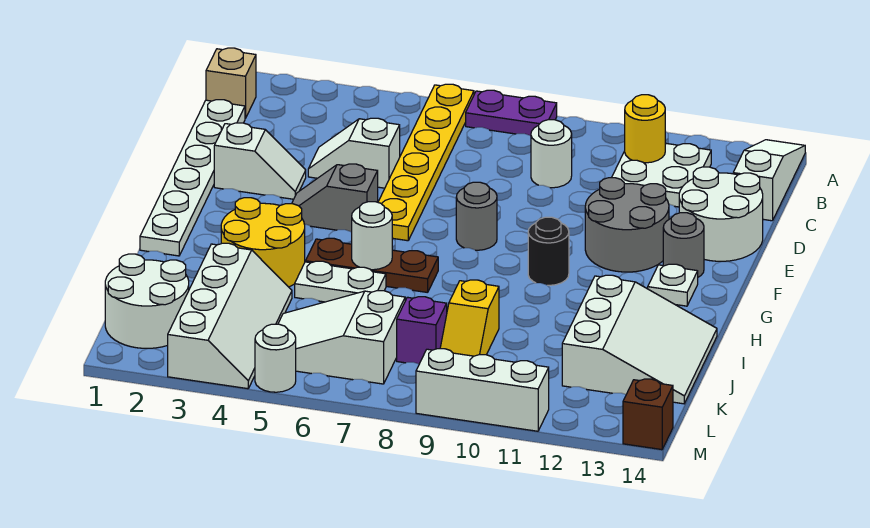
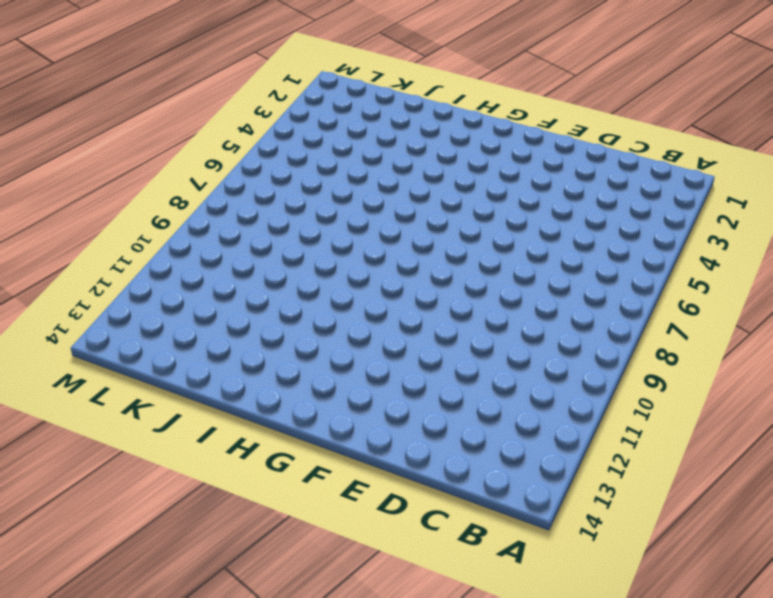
none -> yellow 1x6 plate [378,84,474,241]
none -> purple 1x2 plate [466,90,557,136]
none -> white 1x3 slope [733,140,805,221]
none -> tan 1x1 brick [206,48,256,118]

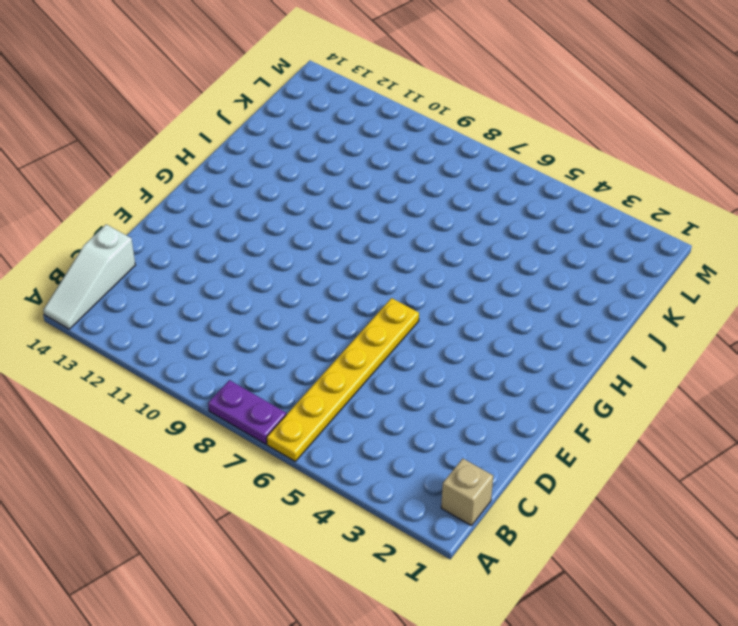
none -> white 2x2 plate [612,143,711,207]
none -> white 1x6 plate [140,100,245,256]
none -> white 1x1 round brick [531,120,572,188]
none -> white 1x2 slope [308,118,400,188]

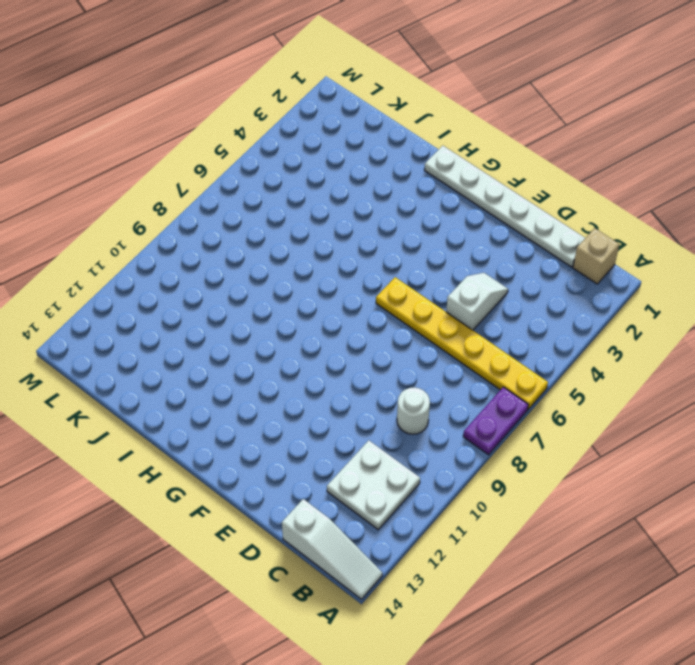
none -> white 2x2 round brick [679,167,763,261]
none -> white 1x2 slope [214,123,306,199]
none -> grey 2x2 round brick [585,178,669,272]
none -> grey 1x2 slope [292,164,378,232]

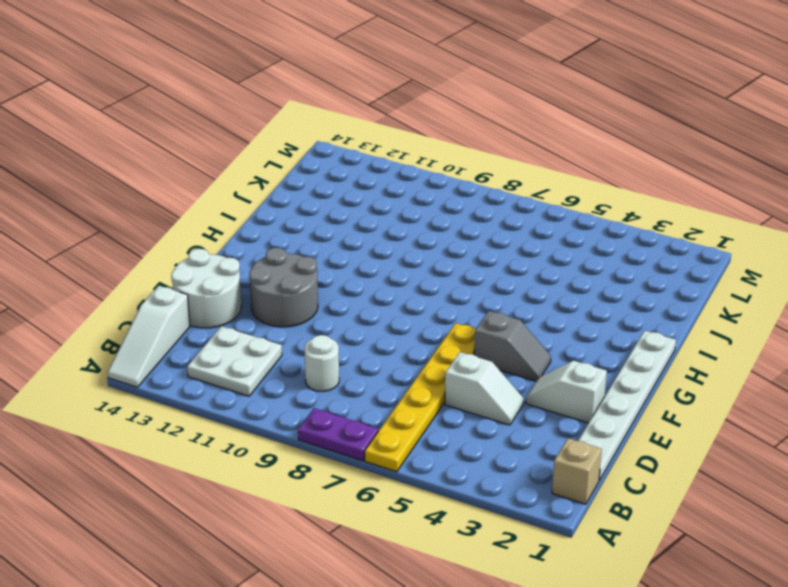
none -> grey 1x1 round brick [456,182,497,250]
none -> grey 1x1 round brick [663,213,704,277]
none -> black 1x1 round brick [528,217,569,285]
none -> white 1x1 plate [648,264,698,306]

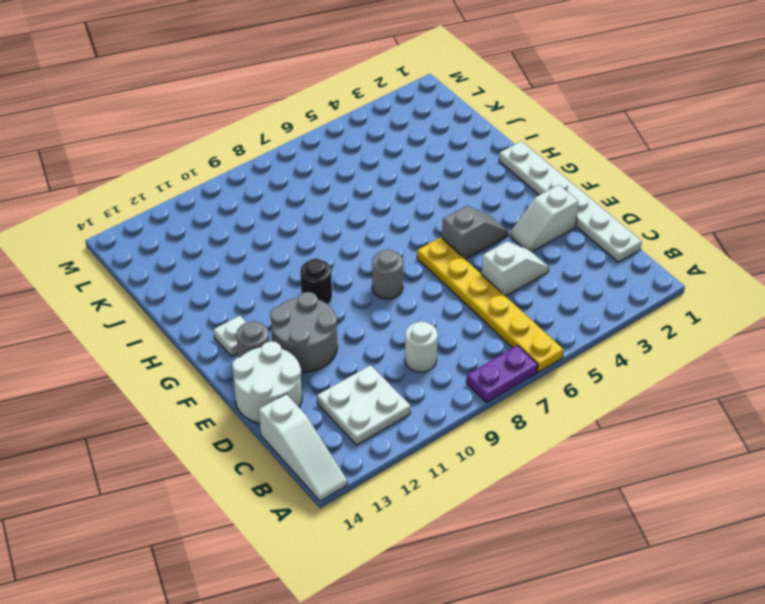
none -> tan 1x1 brick [206,48,256,118]
none -> yellow 2x2 round brick [221,198,305,287]
none -> brown 1x3 plate [306,238,438,293]
none -> white 1x2 plate [295,261,386,302]

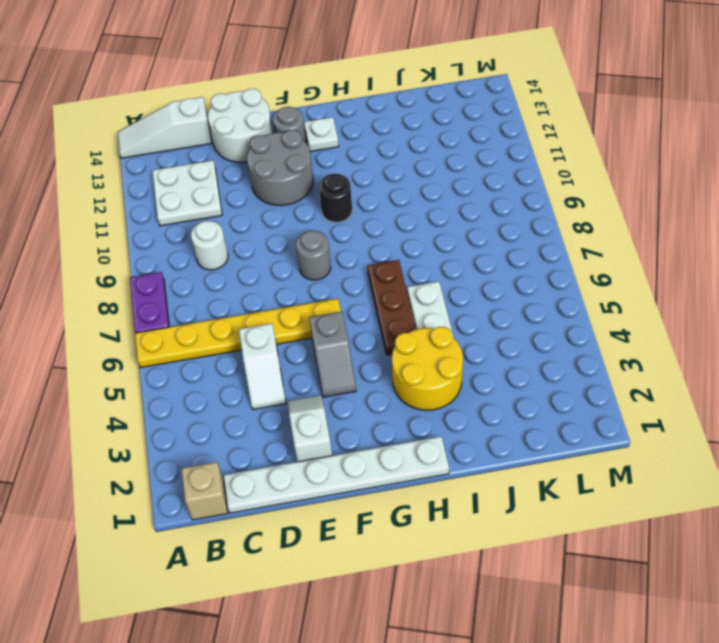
none -> white 3x3 slope [562,275,717,404]
none -> white 2x4 slope [168,243,292,389]
none -> yellow 1x2 slope [440,280,499,356]
none -> white 2x2 round brick [105,254,189,348]

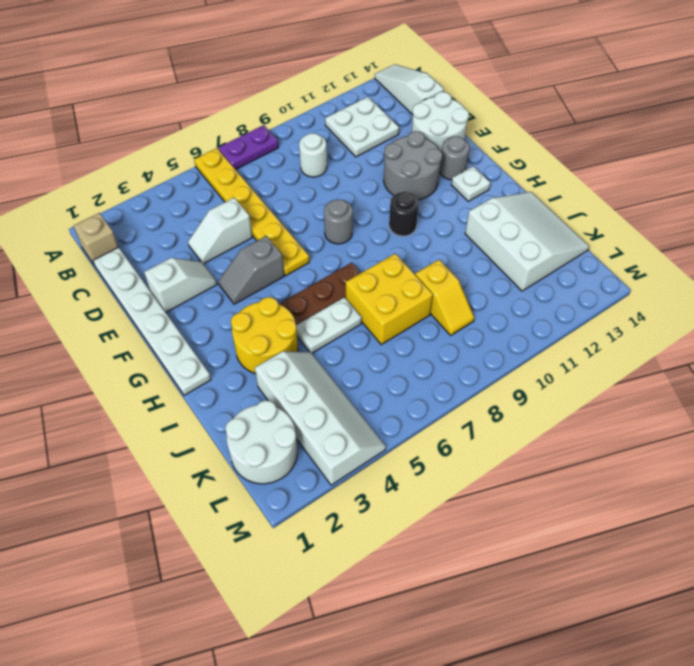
yellow 2x2 brick [346,253,433,345] -> none
none -> white 2x3 slope [278,291,405,384]
none -> purple 1x1 brick [397,297,447,364]
none -> white 1x1 round brick [255,324,296,392]
none -> white 1x3 brick [416,349,549,431]

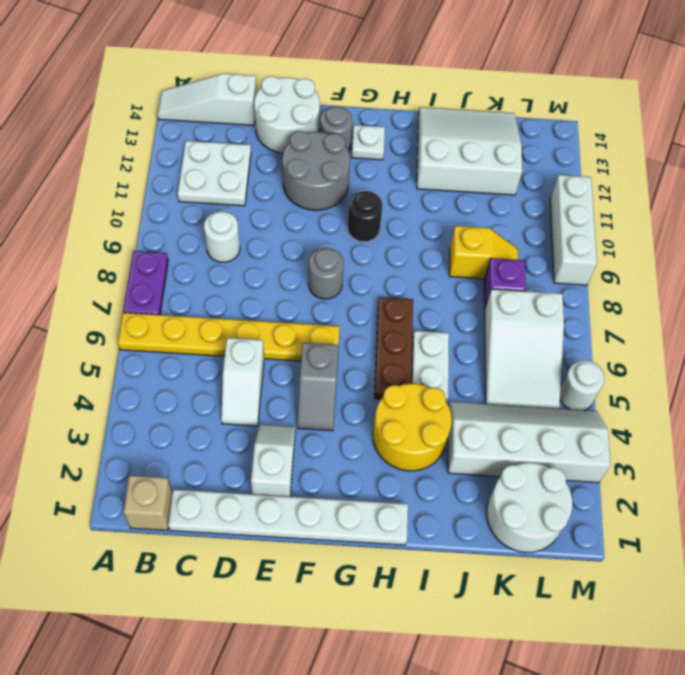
none -> brown 1x1 brick [623,379,673,450]
none -> yellow 1x1 round brick [625,95,665,163]
none -> white 1x1 round brick [352,202,392,270]

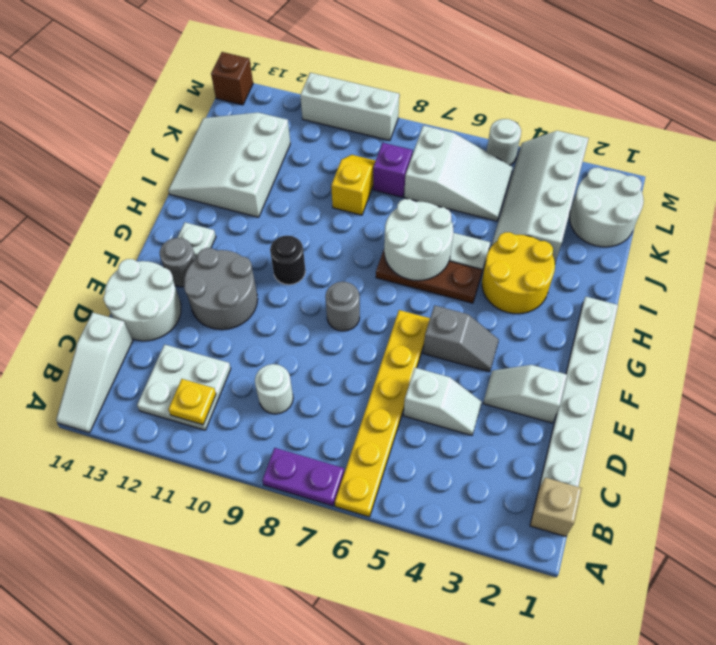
yellow 1x1 plate [168,379,216,425] -> yellow 1x1 round brick [625,95,665,163]
white 2x2 round brick [384,199,453,281] -> white 1x1 round brick [352,202,392,270]

